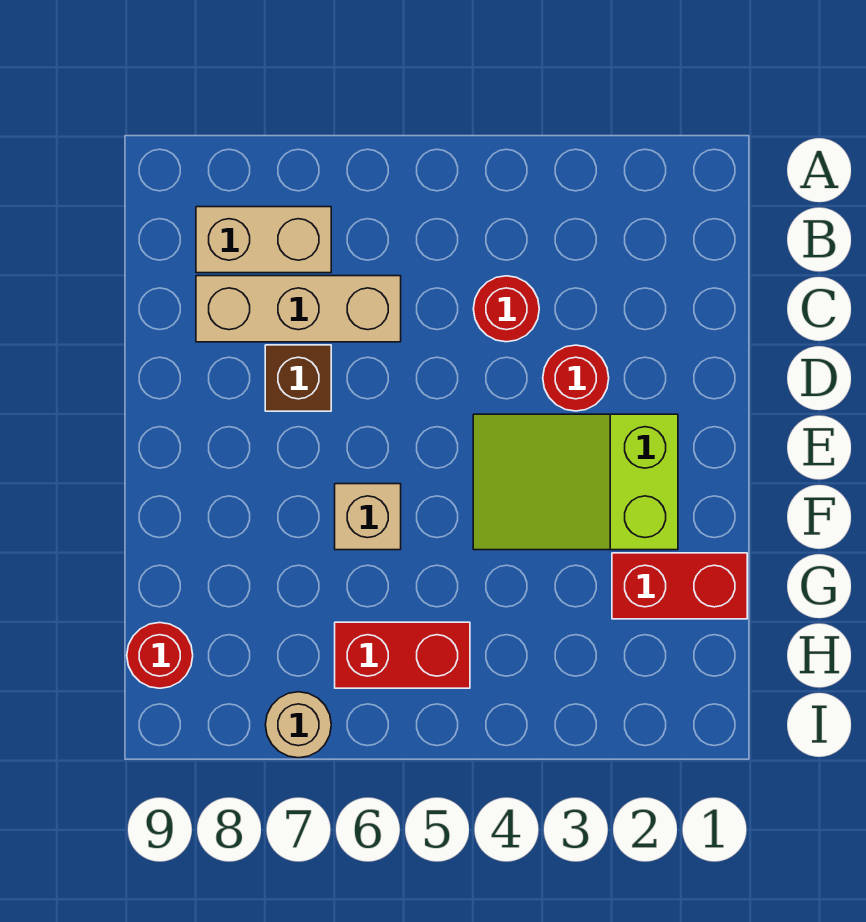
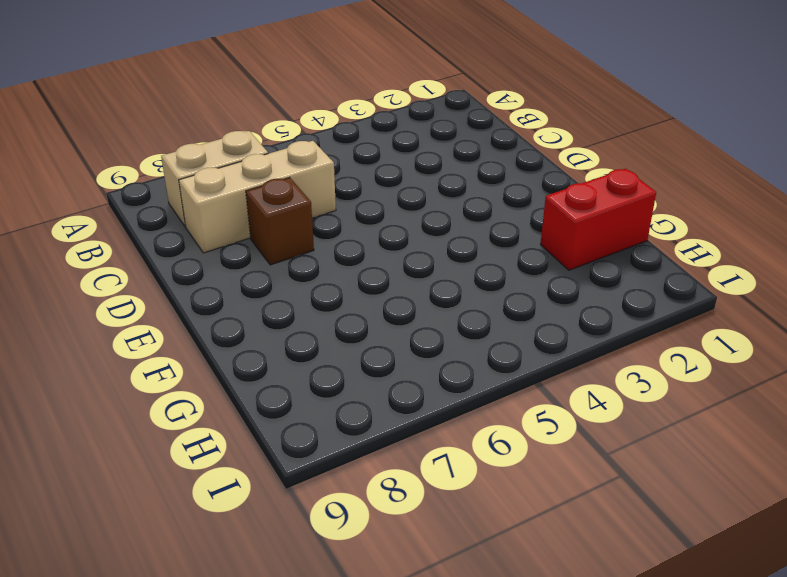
none -> red 1x1 round brick [473,276,539,342]
none -> red 1x1 round brick [543,345,609,411]

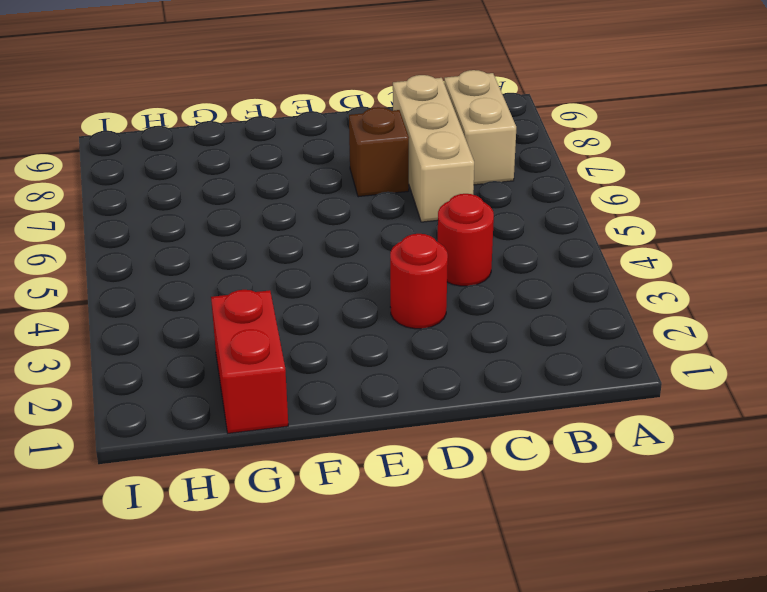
none -> lime 2x3 slope [473,414,678,550]
none -> tan 1x1 brick [335,484,401,550]

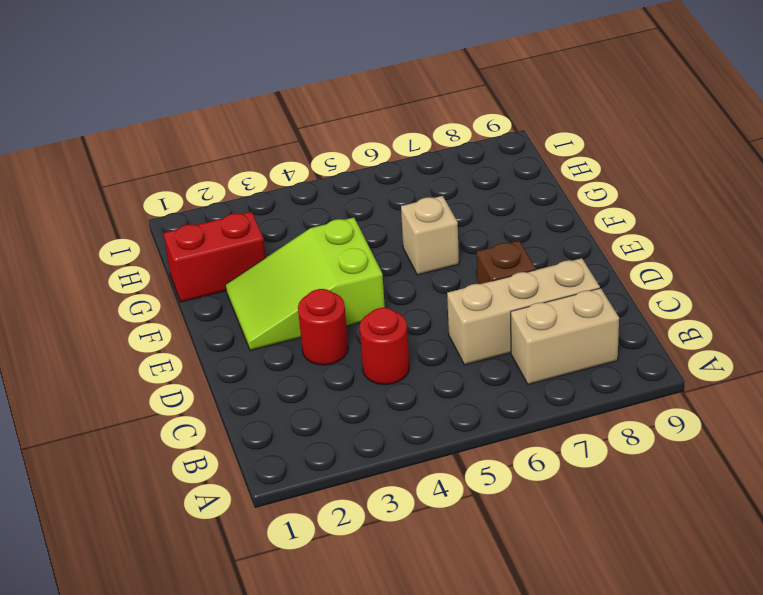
lime 2x3 slope [225,218,385,350] -> lime 2x3 slope turned to [473,414,678,550]
none -> red 1x2 brick [335,622,470,688]
none -> red 1x1 round brick [127,623,193,688]

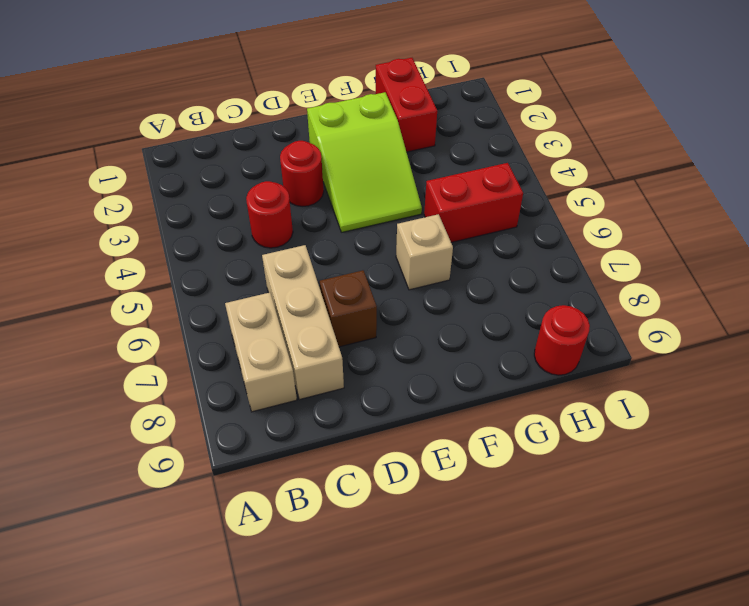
red 1x2 brick [424,163,523,242] -> red 1x2 brick turned to [335,622,470,688]
none -> tan 1x1 round brick [265,692,331,758]

